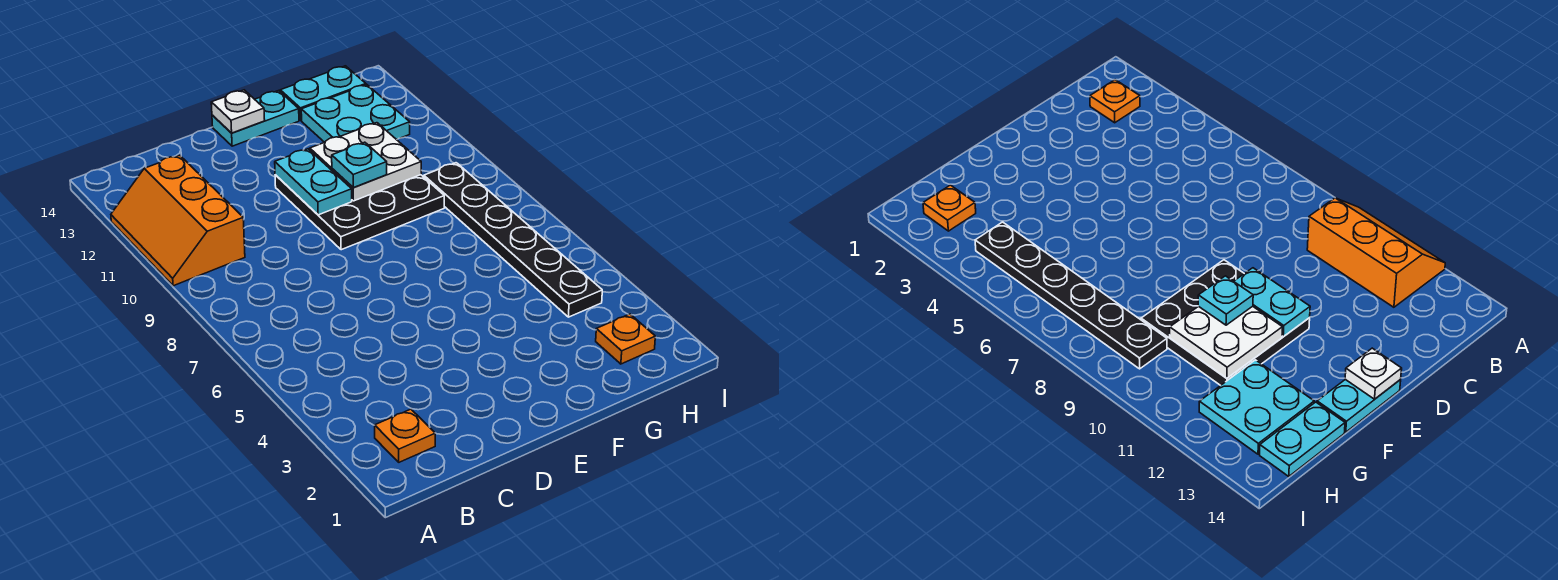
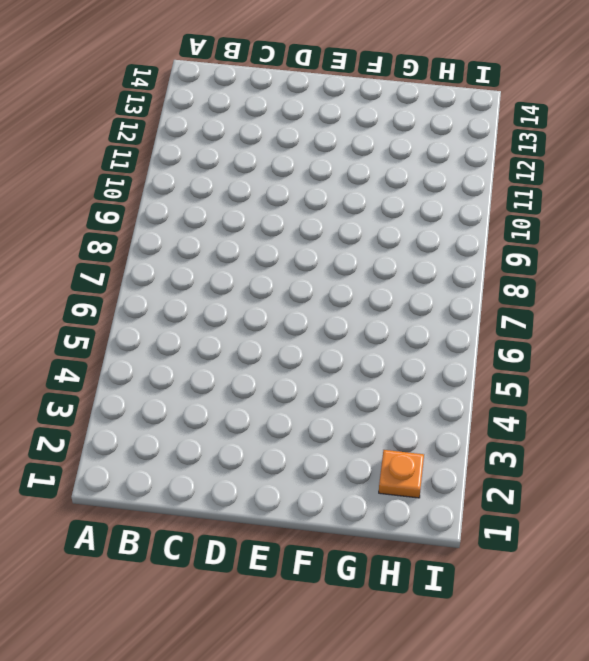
none -> orange 2x3 slope [111,155,245,286]
none -> orange 1x1 plate [375,409,435,462]
none -> black 3x3 plate [275,175,444,250]

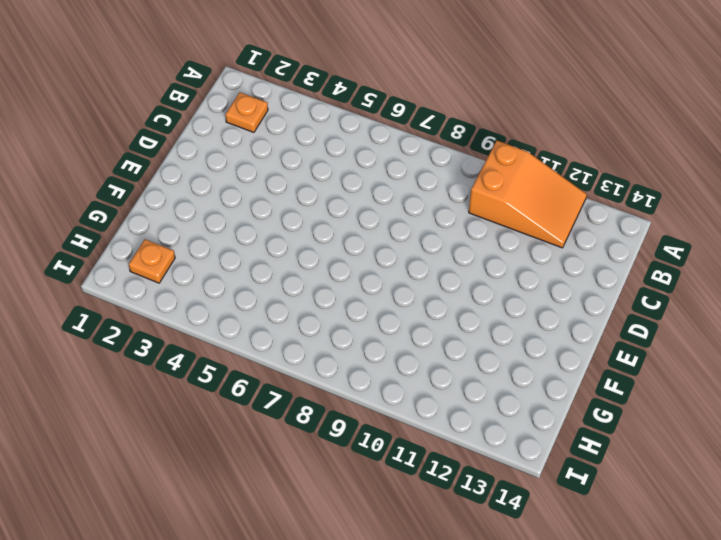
orange 2x3 slope [469,141,587,248] -> orange 2x3 slope turned to [111,155,245,286]
none -> black 3x3 plate [275,175,444,250]
none -> cyan 1x2 plate [212,91,299,146]
none -> cyan 2x2 plate [301,85,410,142]

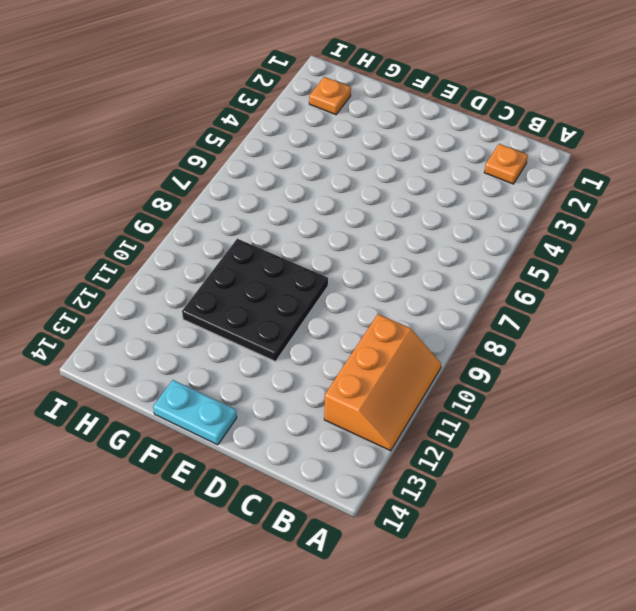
none -> cyan 2x2 plate [301,85,410,142]
none -> cyan 1x2 plate [280,66,366,120]
none -> black 1x6 plate [424,163,602,317]

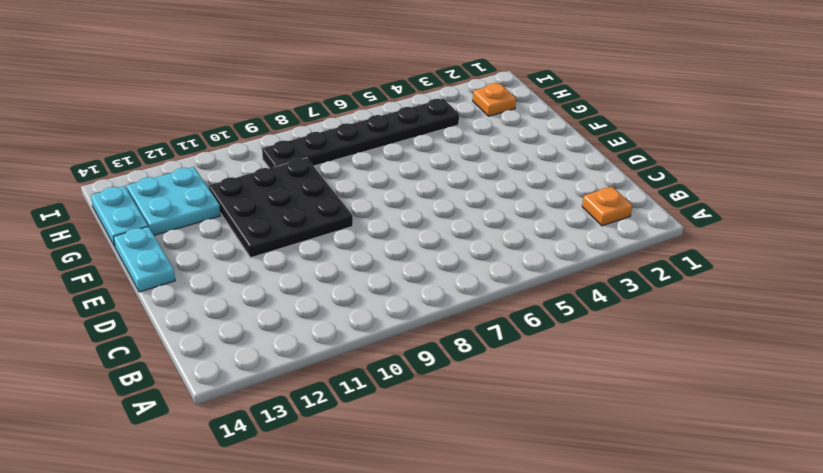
none -> orange 2x3 slope [111,155,245,286]
none -> cyan 1x2 plate [275,149,352,215]
none -> white 1x1 plate [211,90,265,133]

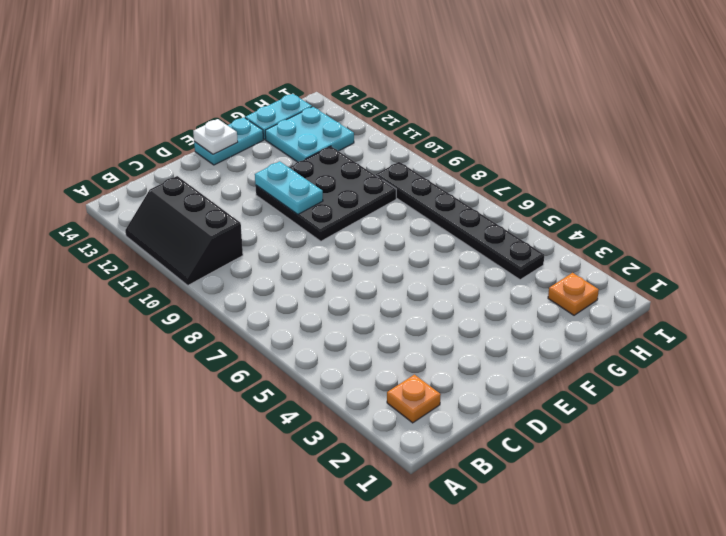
black 2x3 slope [125,176,243,285] -> orange 2x3 slope [111,155,245,286]
none -> white 2x2 plate [310,123,421,201]
none -> cyan 1x1 plate [332,142,387,188]

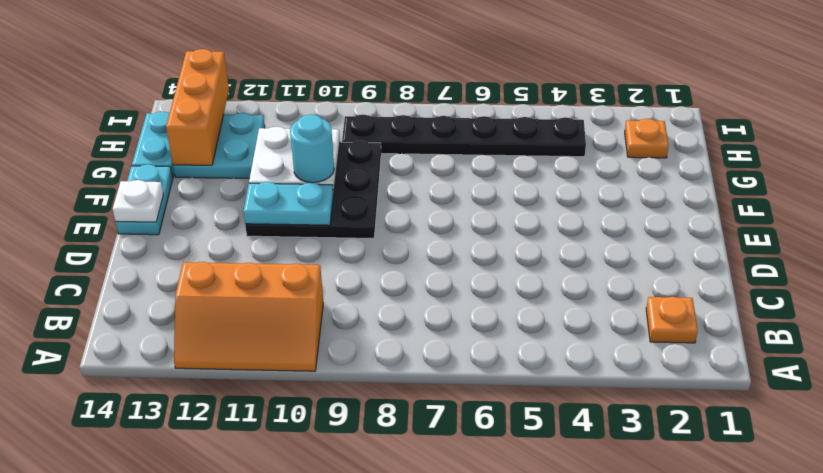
cyan 1x1 round brick [290,114,334,183] -> cyan 1x1 plate [332,142,387,188]
orange 1x3 brick [166,49,229,165] -> none

